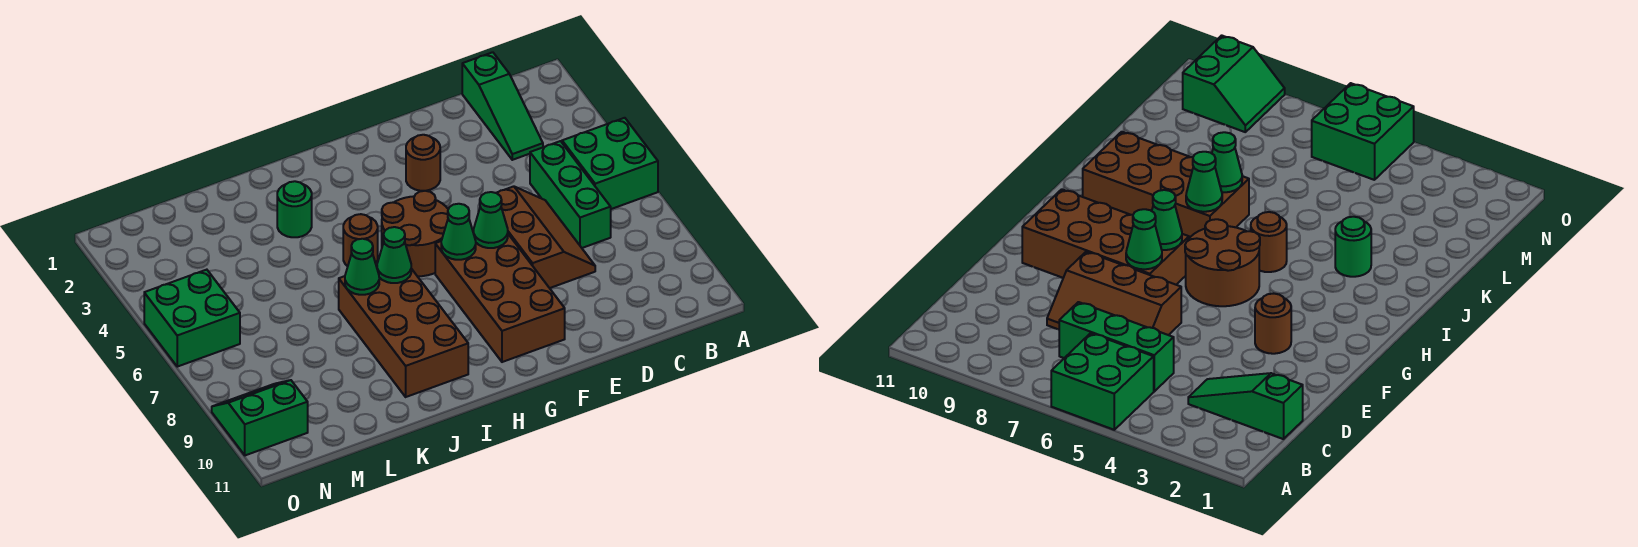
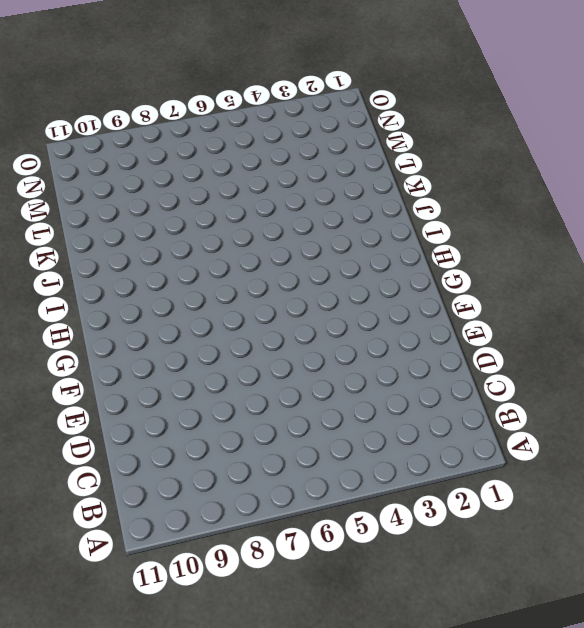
none -> green 2x2 brick [562,118,658,209]
none -> green 1x3 slope [462,52,543,160]
none -> green 1x3 brick [530,141,611,248]

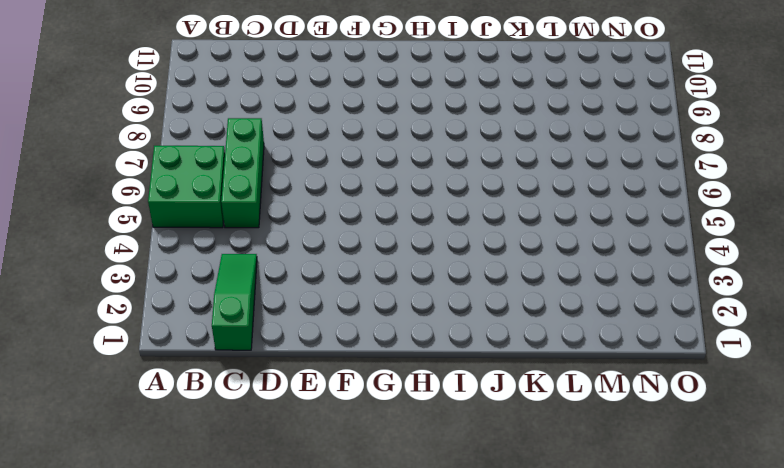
none -> brown 2x3 slope [497,186,595,288]
none -> brown 1x1 round brick [406,135,440,191]
none -> brown 2x4 brick [435,229,565,362]

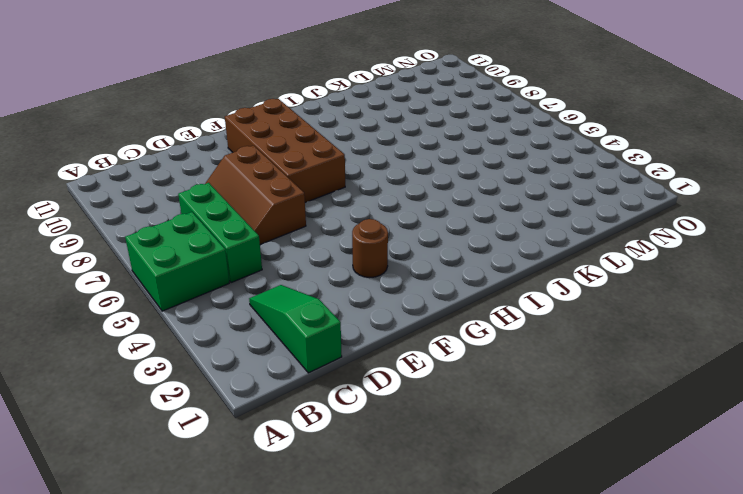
none -> brown 2x2 round brick [382,191,448,276]
none -> brown 1x1 round brick [343,214,378,266]
none -> brown 2x4 brick [339,265,468,397]

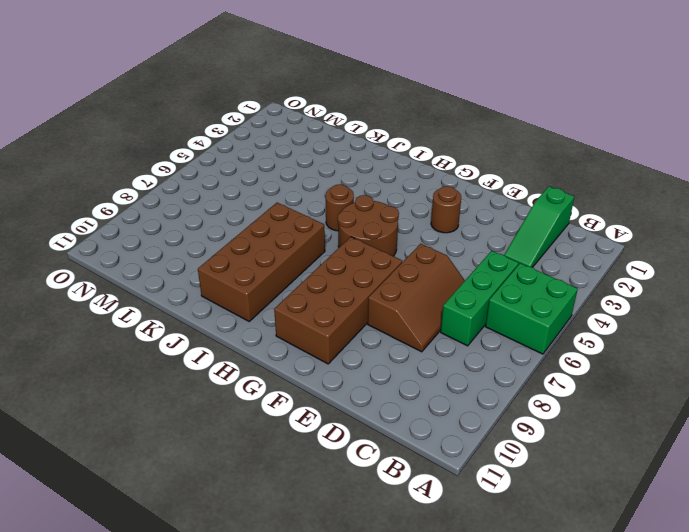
none -> green 1x1 round brick [277,181,312,237]
none -> green 2x2 brick [144,270,240,367]
none -> green 2x2 slope [212,380,308,455]

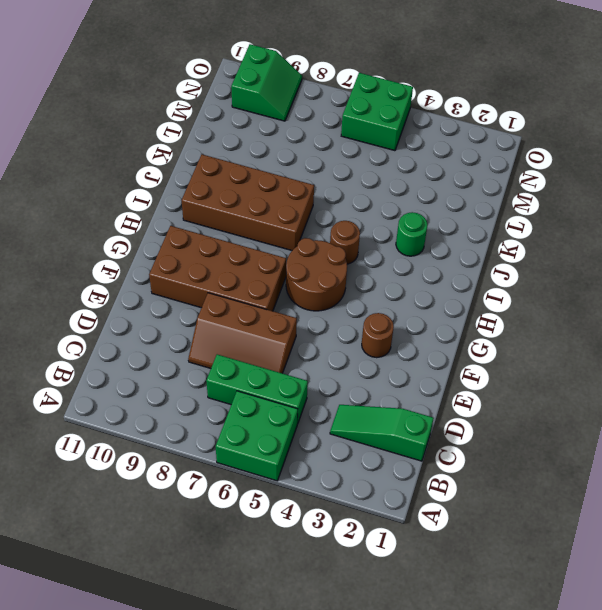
none -> green 1x1 cone [474,192,508,248]
none -> green 1x1 cone [441,204,476,260]
none -> green 1x1 cone [377,227,411,283]

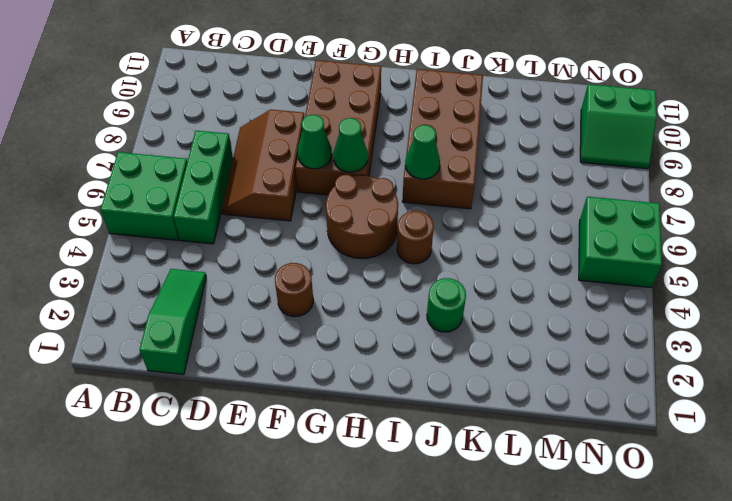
none -> green 1x1 cone [345,239,379,295]

